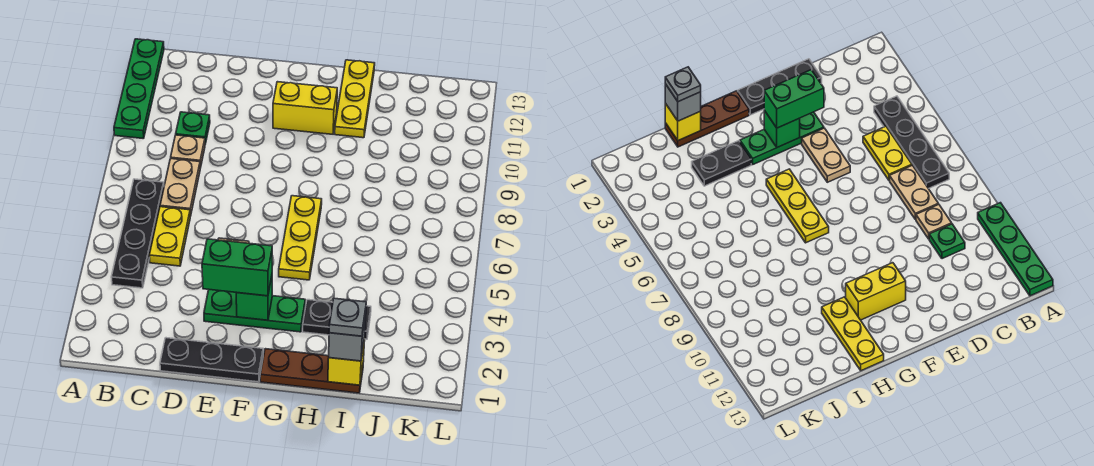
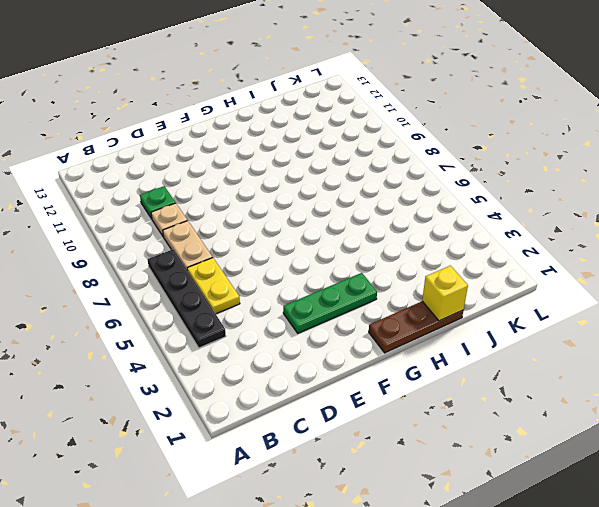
none -> green 1x4 plate [114,39,164,139]
none -> black 1x3 plate [160,338,263,382]
none -> tan 1x2 plate [802,128,850,182]

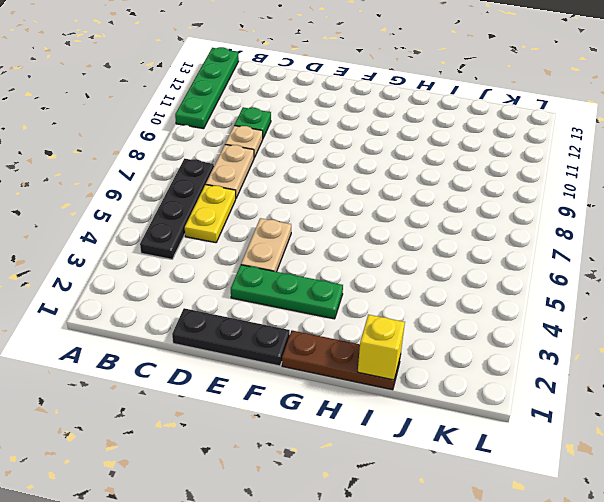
none -> yellow 1x2 brick [273,82,337,134]
none -> yellow 1x3 plate [279,196,322,280]
none -> black 1x2 plate [303,300,371,339]

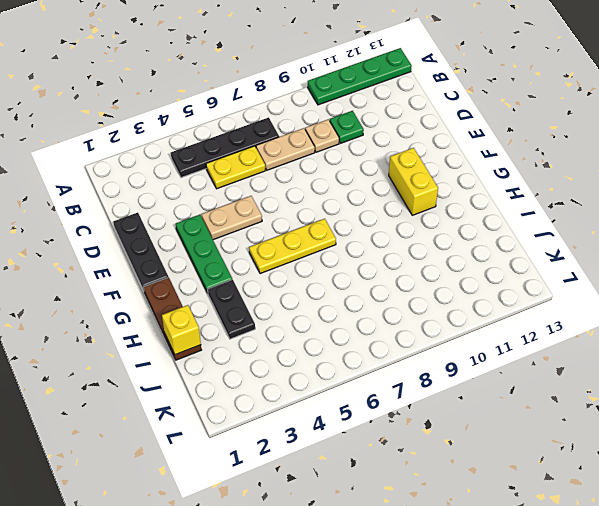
none -> yellow 1x3 plate [335,60,375,138]
none -> green 1x1 brick [236,276,272,320]
none -> green 1x2 brick [202,239,272,296]

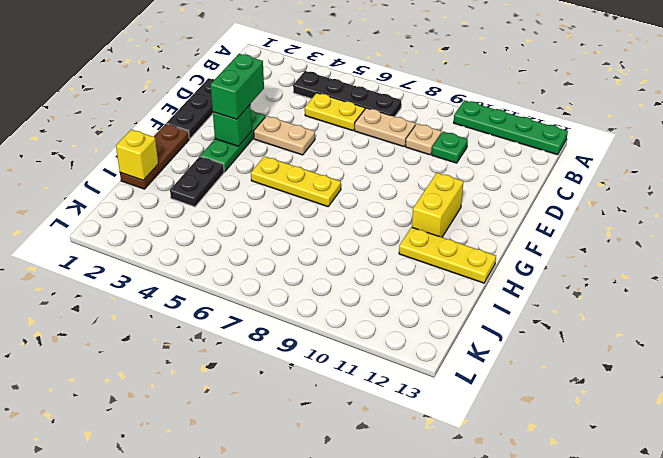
none -> grey 1x1 brick [329,314,366,361]
none -> grey 1x1 plate [329,298,366,336]

